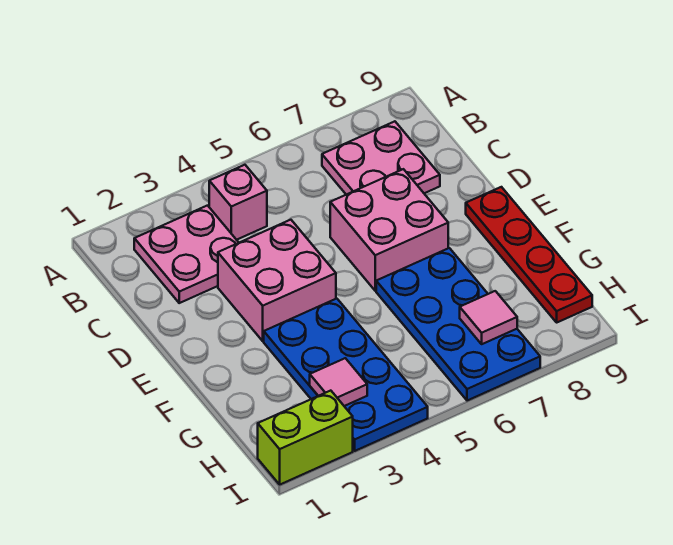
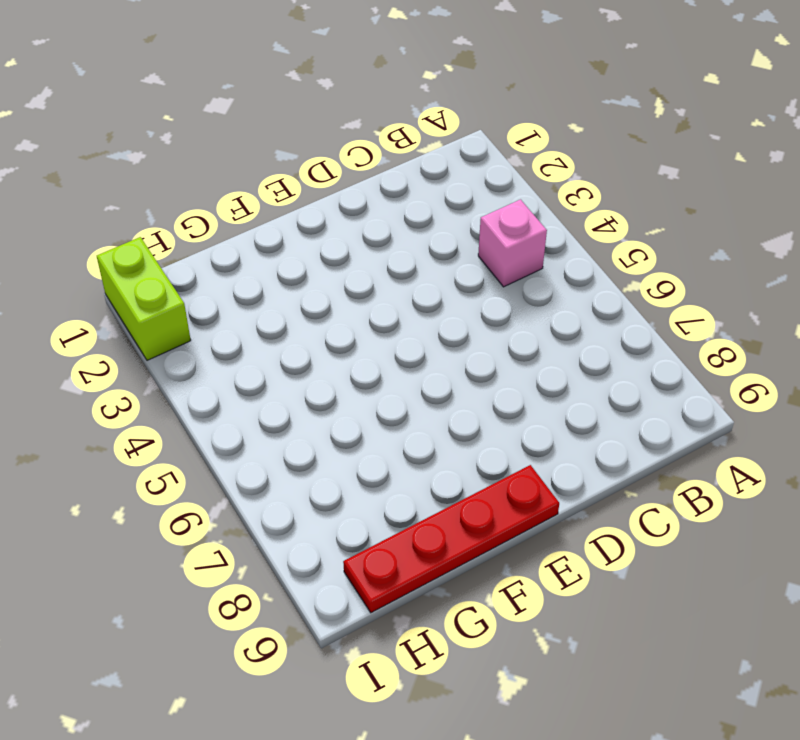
none -> pink 2x2 plate [134,206,239,303]
none -> pink 2x2 plate [322,121,440,195]

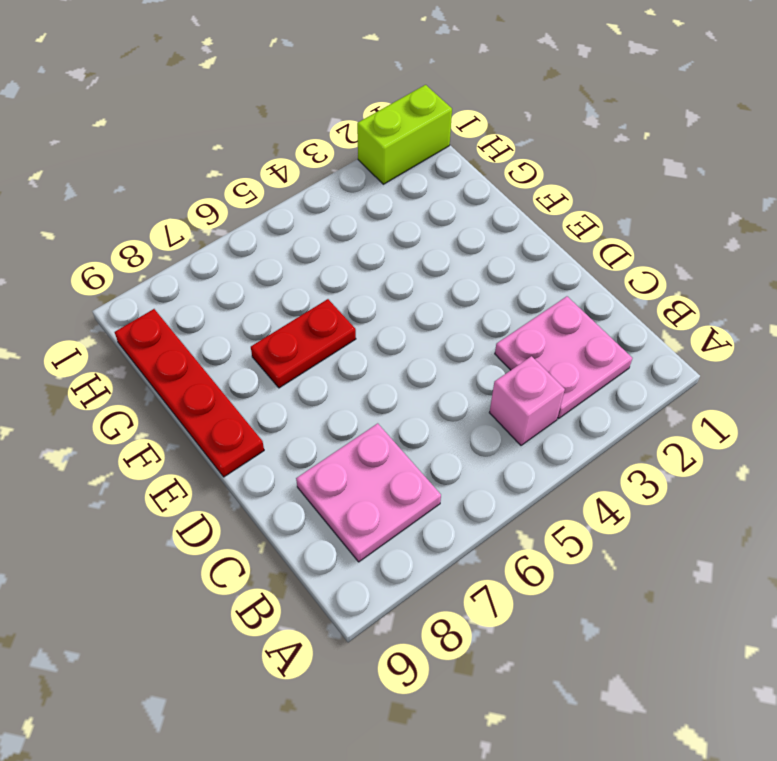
red 1x2 plate [251,299,356,388] -> blue 2x4 plate [376,248,540,401]
none -> pink 2x2 brick [218,220,336,341]
none -> pink 2x2 brick [330,169,448,291]

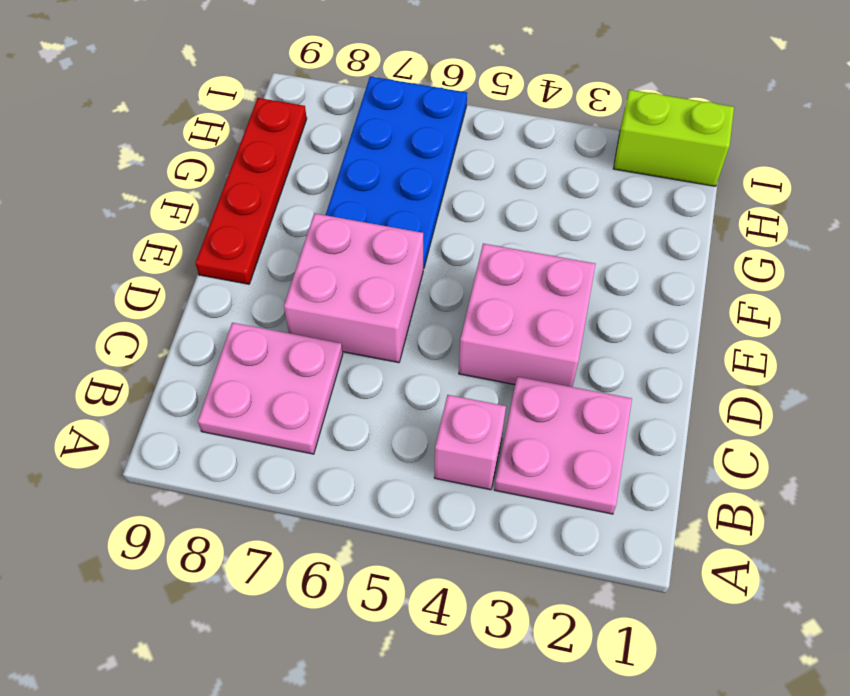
none -> blue 2x4 plate [264,299,428,451]
none -> pink 1x1 tile [310,358,367,406]

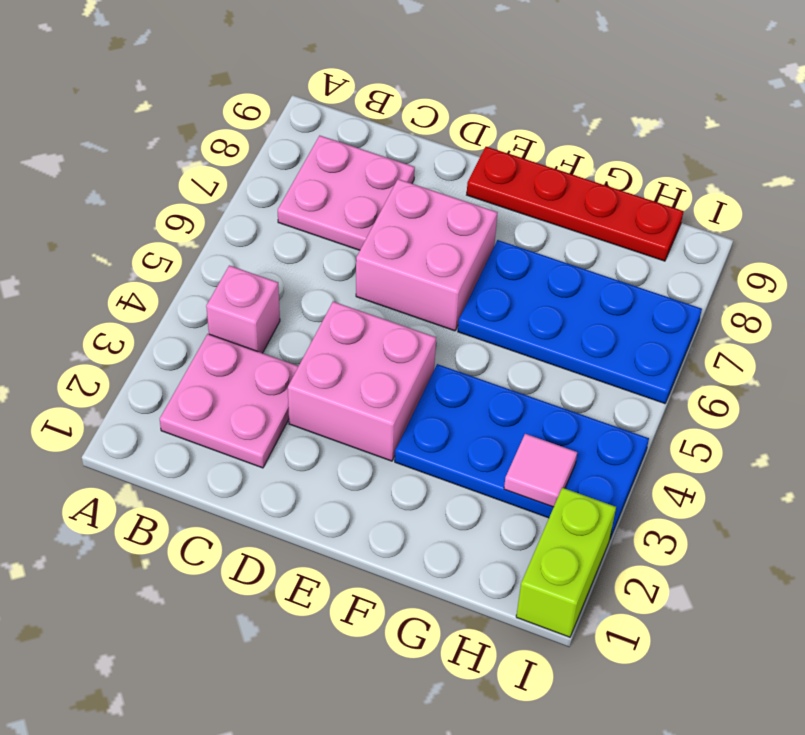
none -> pink 1x1 tile [460,291,517,344]

